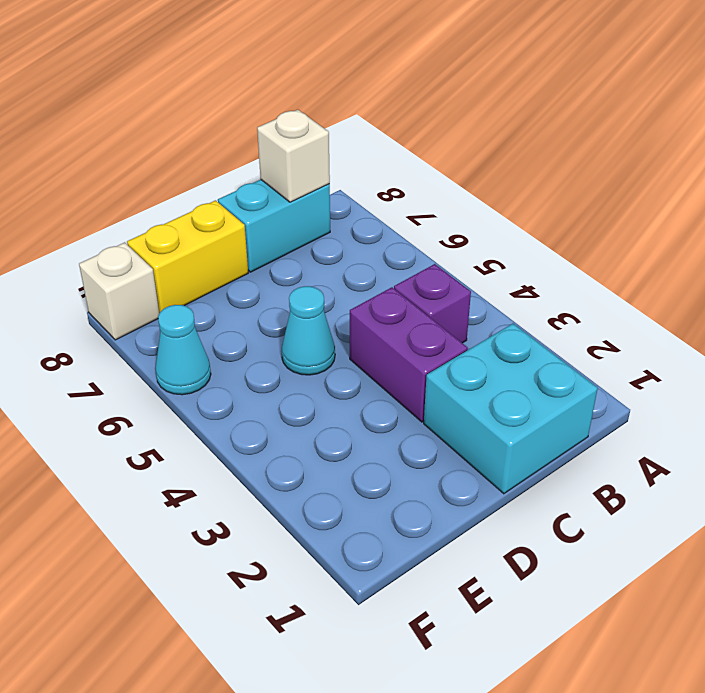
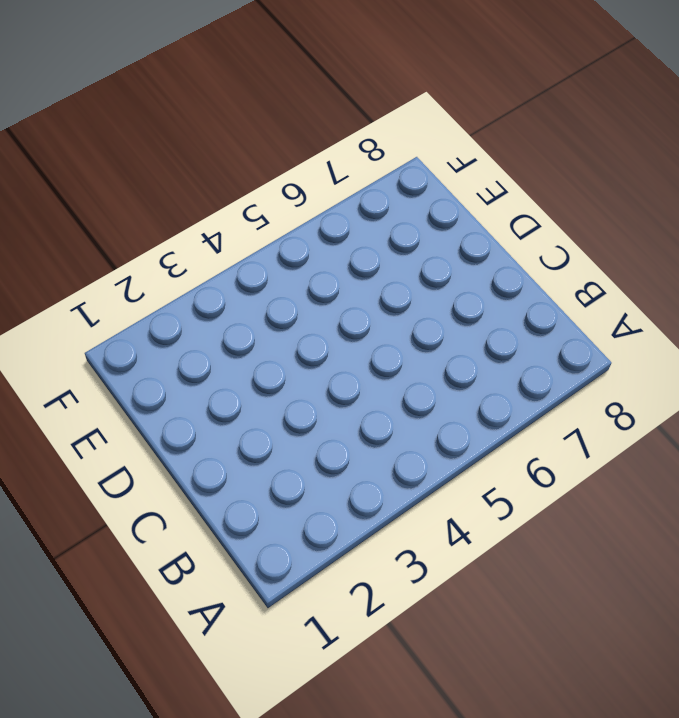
none -> cyan 2x2 brick [424,324,598,494]
none -> purple 1x1 brick [394,264,471,343]

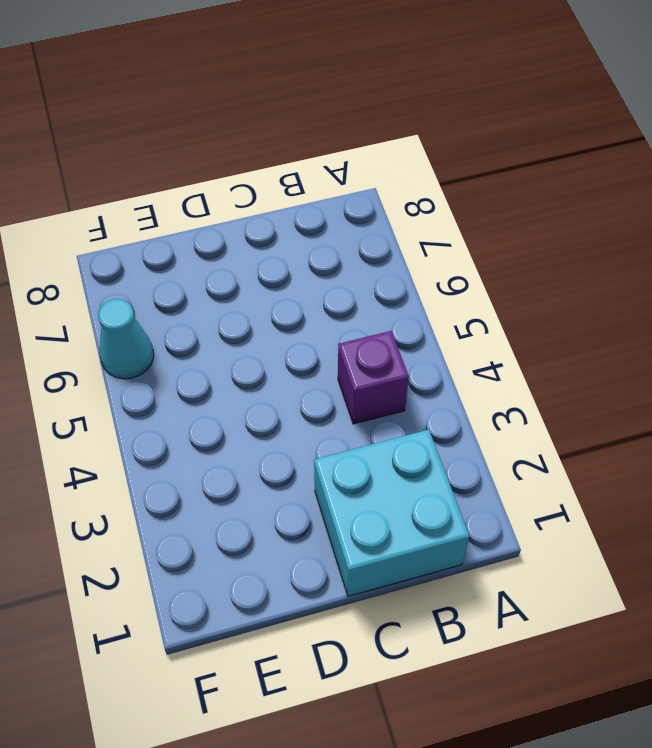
none -> cyan 1x2 brick [218,180,330,272]
none -> purple 1x2 brick [350,287,468,422]

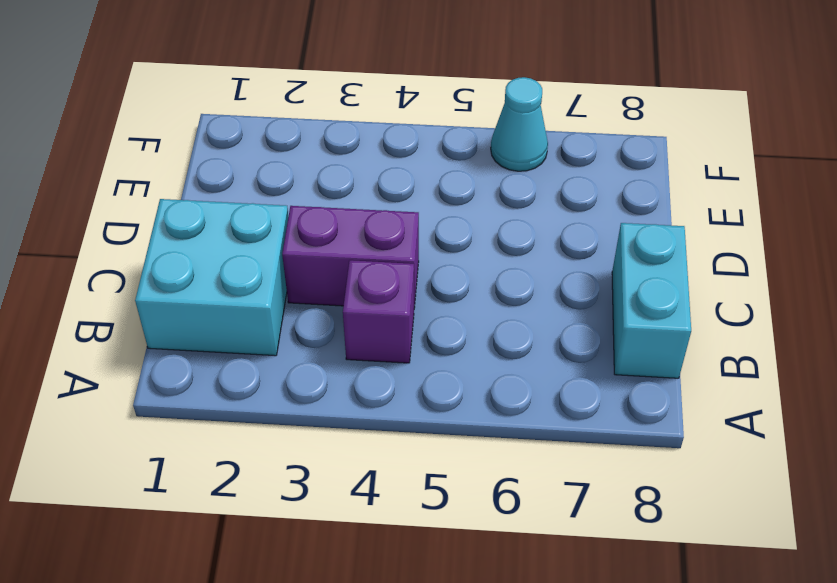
none -> cyan 1x1 cone [282,286,335,375]
none -> yellow 1x2 brick [127,200,248,313]

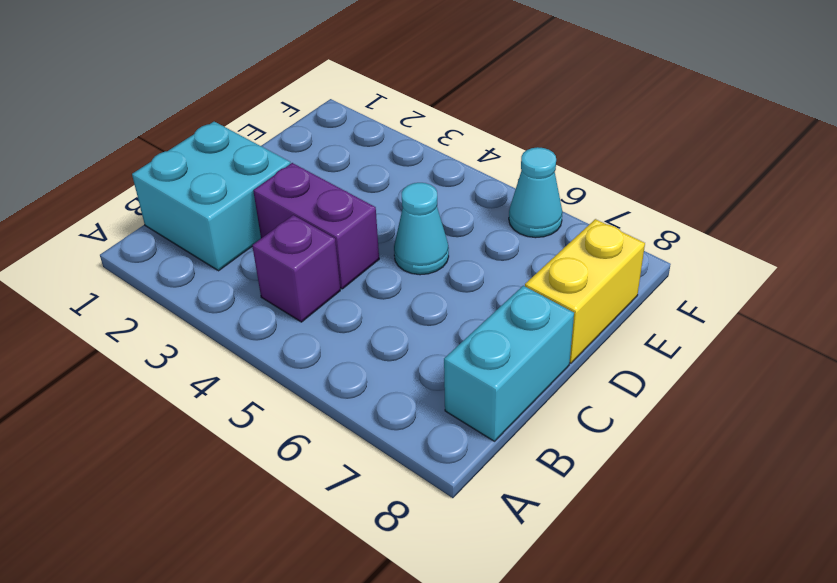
none -> white 1x1 brick [79,242,159,340]
none -> white 1x1 brick [257,110,330,202]

